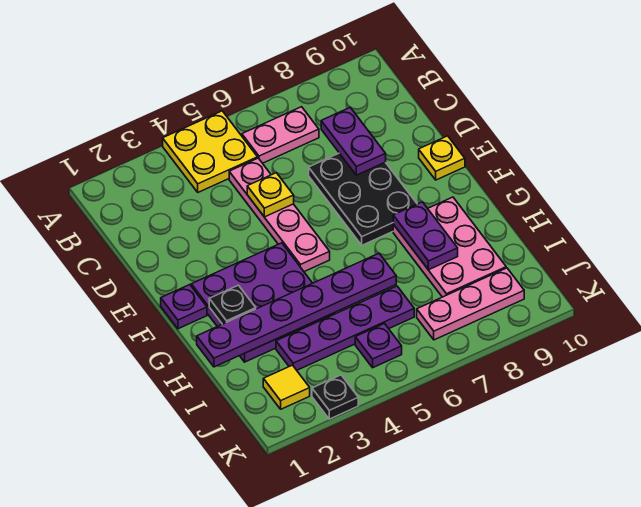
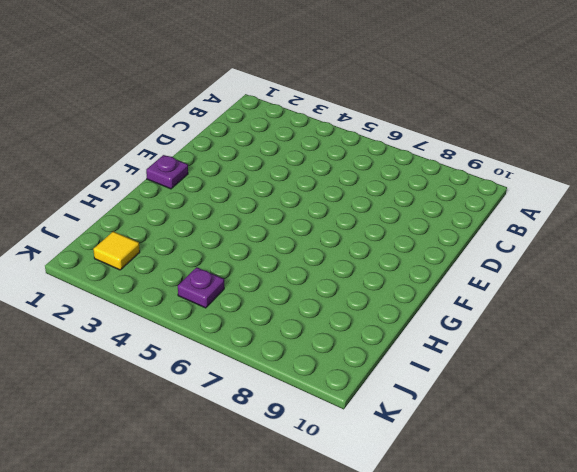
none -> yellow 2x2 plate [163,111,258,192]
none -> pink 1x2 plate [242,107,319,163]
none -> pink 1x4 plate [229,158,330,272]

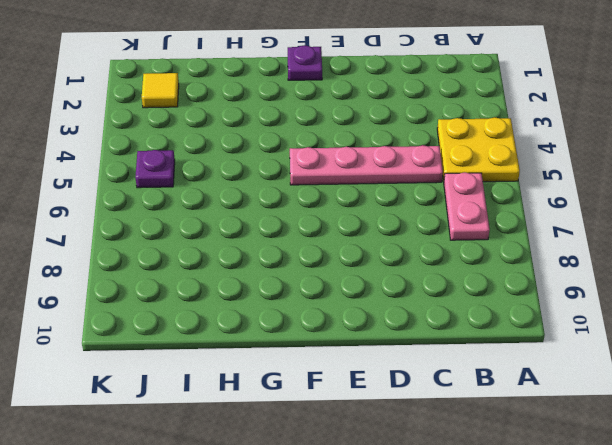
none -> black 2x3 plate [309,153,417,245]
none -> yellow 1x1 plate [419,136,465,180]
none -> purple 3x3 plate [191,243,335,362]

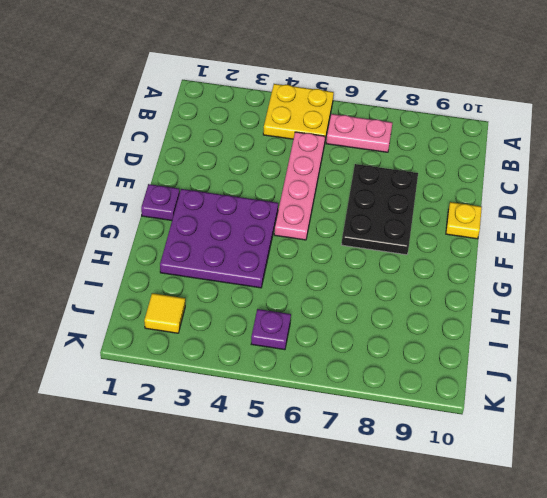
none -> pink 2x3 plate [393,197,506,297]
none -> purple 1x4 plate [276,286,414,370]
none -> pink 1x3 plate [417,268,524,340]

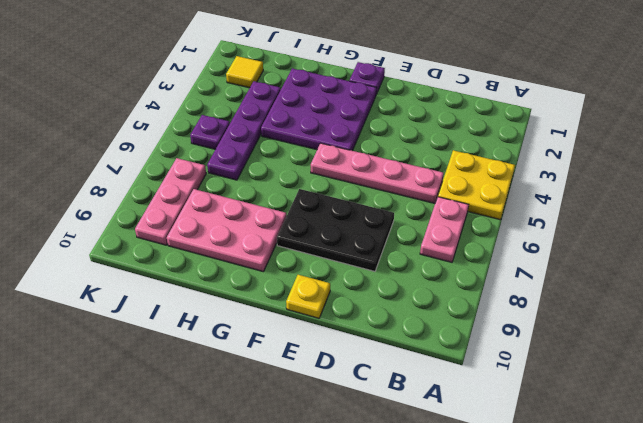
none -> black 1x1 plate [312,375,358,419]
none -> purple 1x2 plate [321,107,386,175]
none -> yellow 1x1 plate [247,173,294,217]

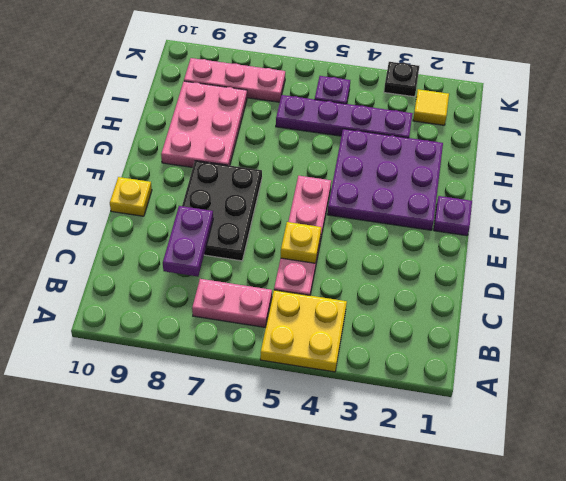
none -> black 1x1 plate [209,285,256,324]
none -> purple 1x2 plate [393,202,458,270]
none -> purple 1x6 plate [197,254,396,367]

